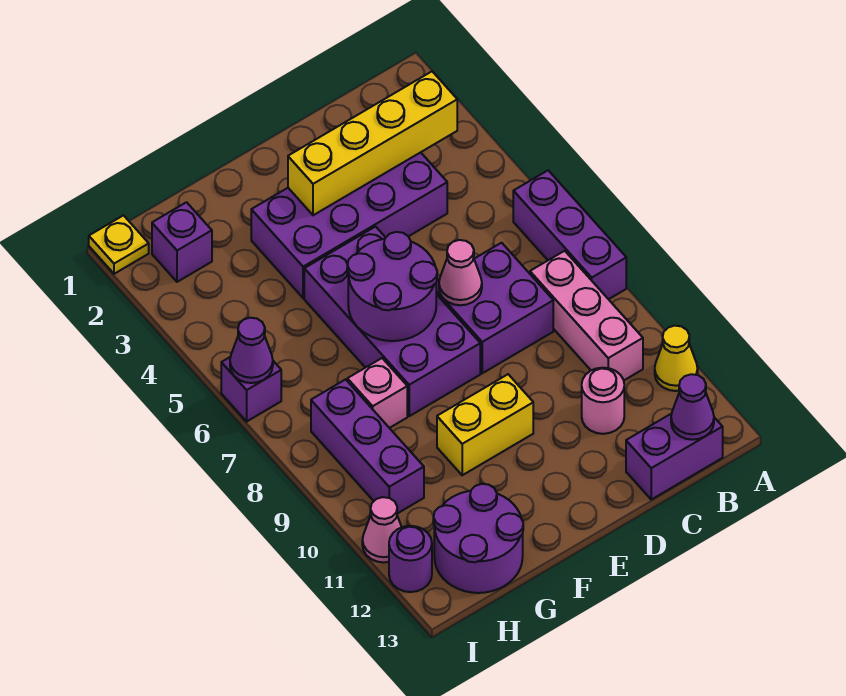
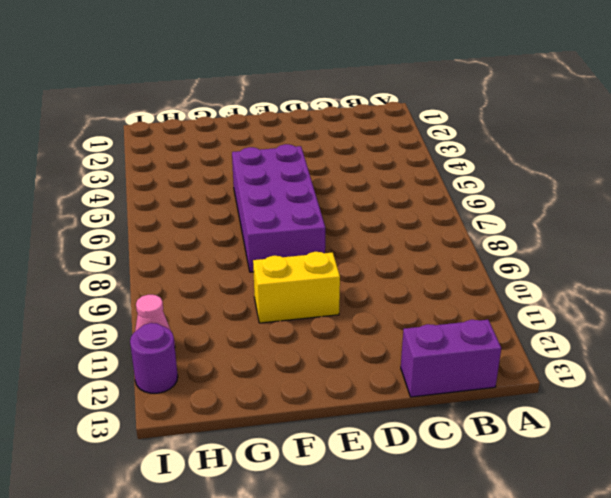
none -> purple 1x3 brick [513,170,626,299]
none -> yellow 1x1 cone [655,326,698,391]
none -> pink 1x3 brick [530,251,643,380]

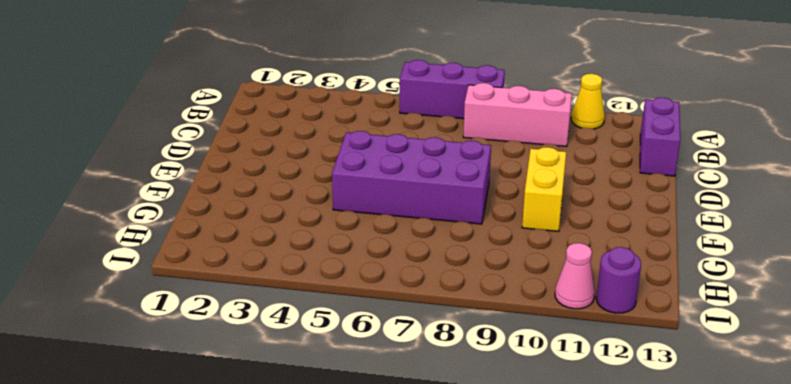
none -> purple 2x4 brick [251,152,447,298]
none -> purple 2x2 brick [436,243,553,373]
none -> pink 1x1 round brick [582,368,624,434]

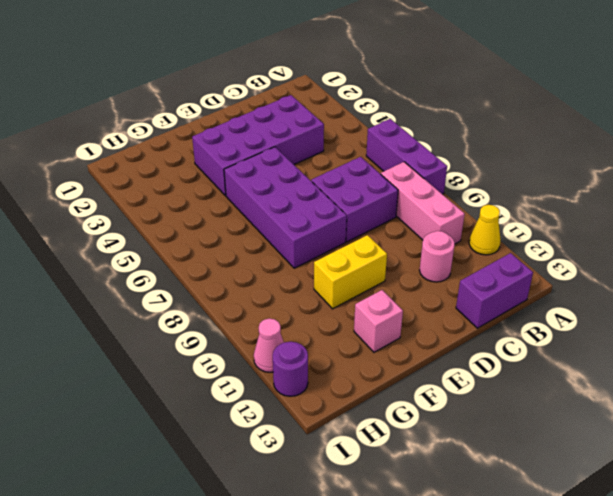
pink 1x1 brick [354,290,403,352] -> pink 1x1 brick moved to [347,358,407,428]
none -> purple 2x2 round brick [433,484,523,593]
none -> purple 1x1 brick [152,202,212,282]
none -> purple 1x3 brick [311,380,424,514]

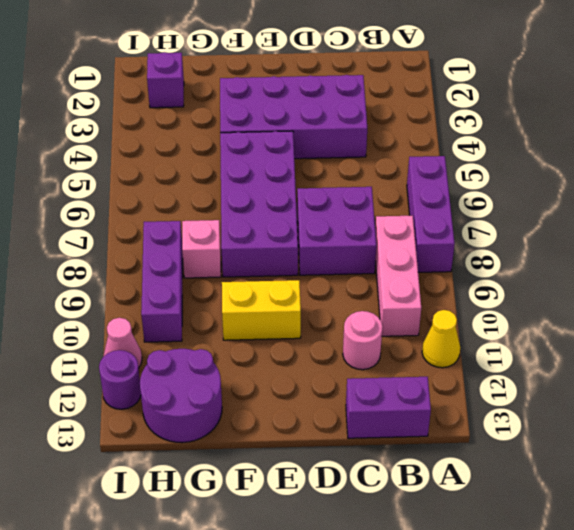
none -> yellow 1x1 plate [89,215,149,274]
none -> purple 1x1 brick [221,357,281,421]
none -> yellow 1x4 brick [288,71,457,215]

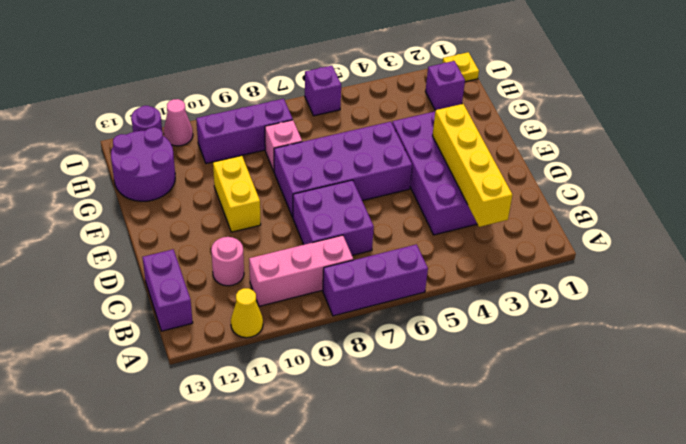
none -> purple 1x1 cone [671,374,714,440]
none -> pink 1x1 cone [439,240,482,305]
none -> purple 2x2 round brick [347,232,437,341]

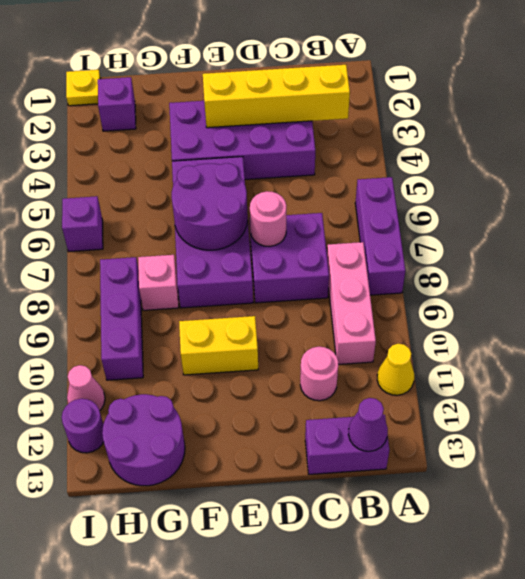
pink 1x1 round brick [250,191,286,246] -> pink 1x1 cone [439,240,482,305]
none -> purple 1x1 cone [230,318,273,383]

